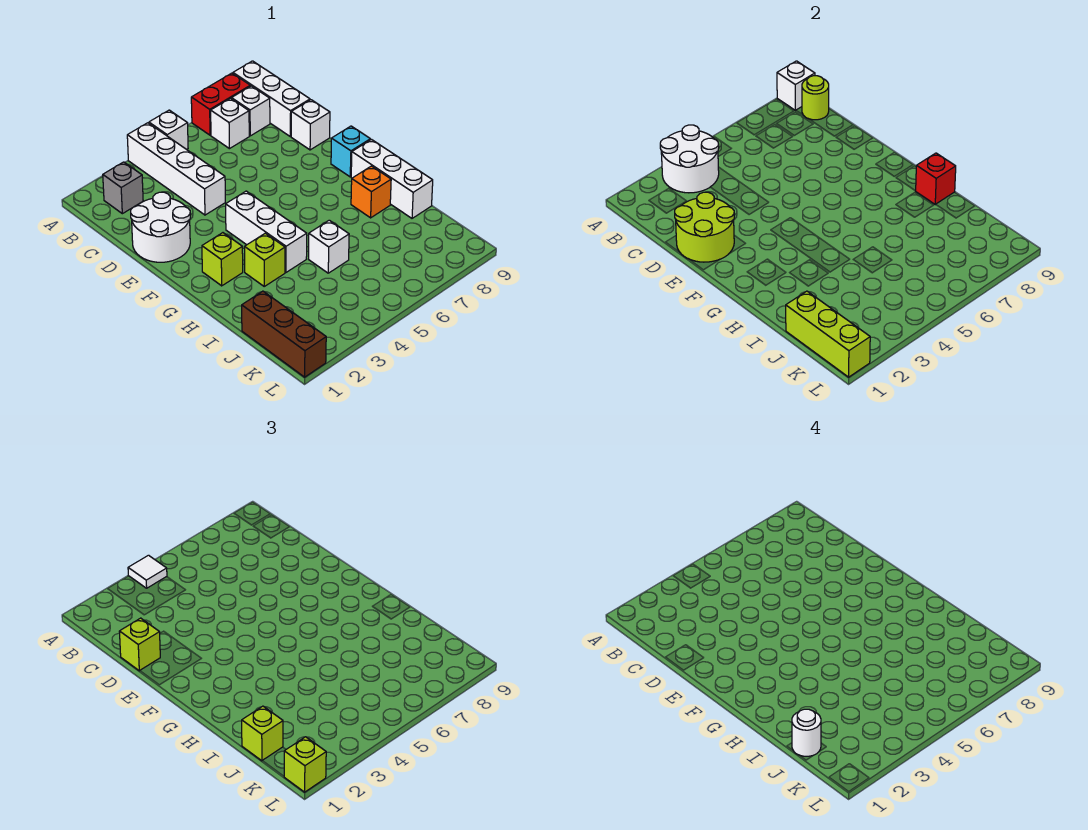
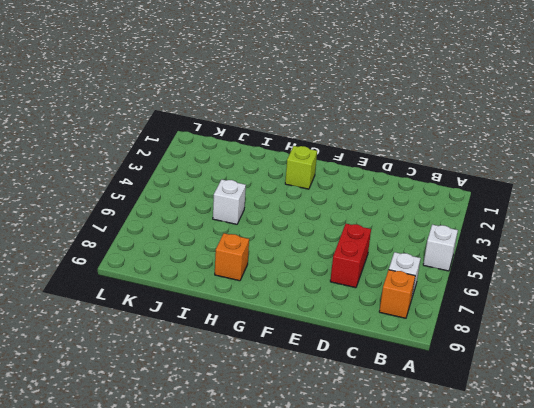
orange 1x1 brick [379,270,415,318] -> white 1x1 brick [232,86,270,136]
red 1x2 brick [330,224,371,288] -> red 1x2 brick moved to [191,73,250,135]
none -> white 1x4 brick [127,123,225,215]
none -> white 1x3 brick [233,61,310,137]
none -> grey 1x1 brick [103,162,143,214]

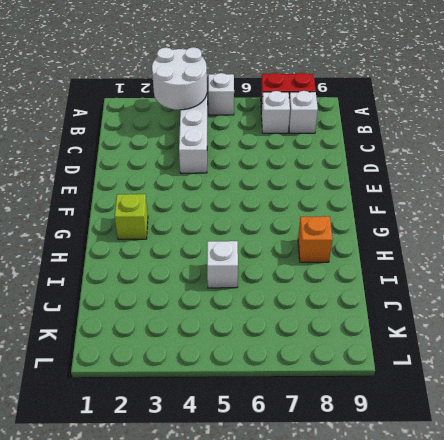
none -> white 1x3 brick [233,61,310,137]
none -> grey 1x1 brick [103,162,143,214]
none -> white 2x2 round brick [131,192,190,262]

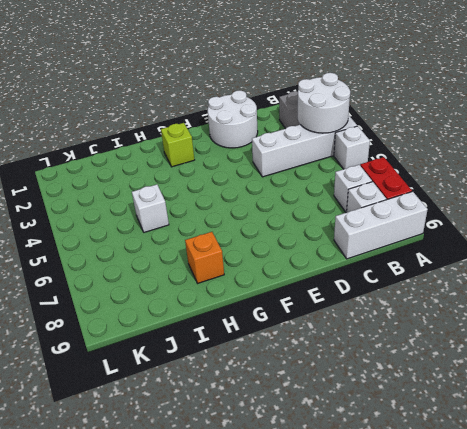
none -> white 1x1 brick [291,100,330,150]
none -> white 1x3 brick [226,191,307,272]
none -> cyan 1x1 brick [331,126,370,177]

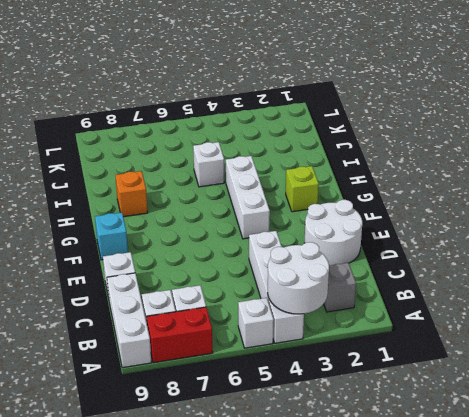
none -> white 1x3 brick [351,140,433,218]
none -> lime 1x1 brick [244,233,285,286]
none -> brown 1x3 brick [242,291,326,377]

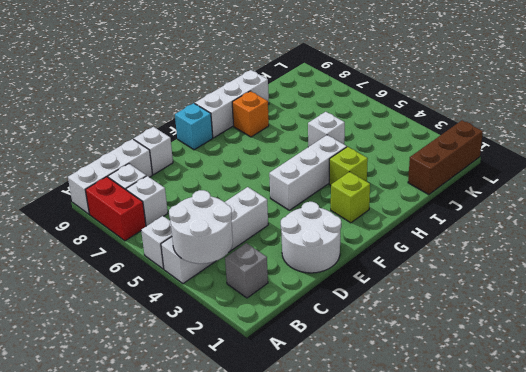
none -> white 1x1 brick [777,61,815,110]
none -> lime 1x1 round brick [802,76,829,120]
none -> lime 2x2 round brick [675,192,734,262]

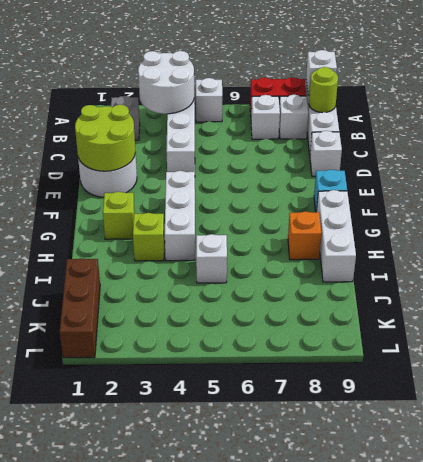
none -> red 1x1 brick [916,153,956,204]
none -> lime 1x3 brick [786,291,870,377]
none -> white 1x1 tile [128,555,167,588]

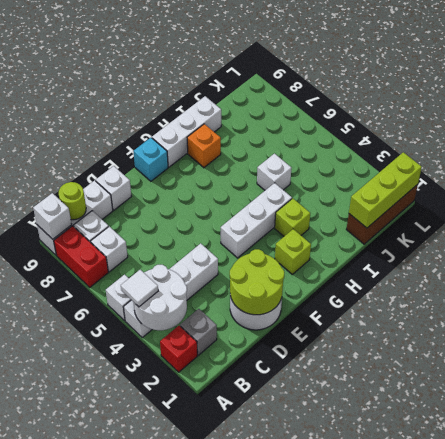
red 1x1 brick [160,326,197,372] -> red 1x1 brick moved to [916,153,956,204]
none -> lime 1x1 brick [119,618,160,671]
none -> lime 1x1 brick [242,706,283,761]
none -> lime 1x1 brick [284,737,326,792]

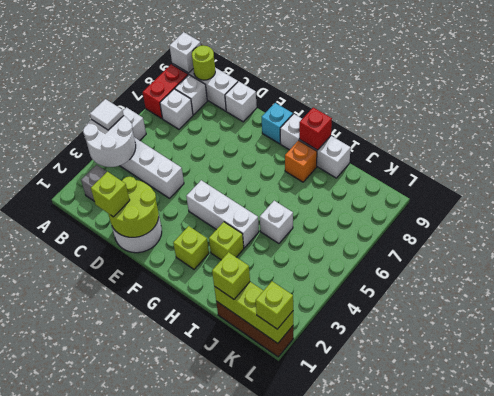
none -> white 1x1 round brick [792,709,821,756]

